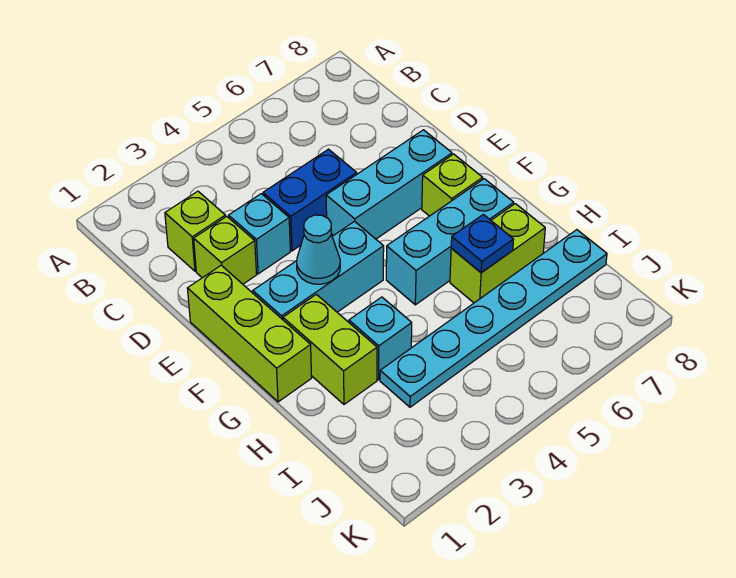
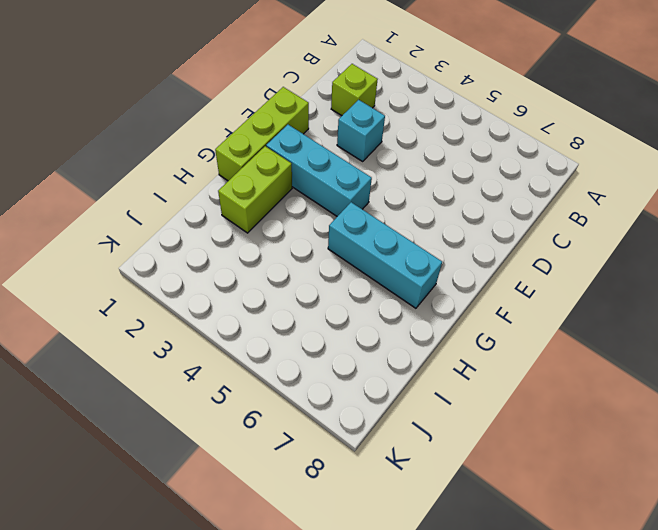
none -> lime 1x1 brick [194,216,257,284]
none -> blue 1x2 brick [263,149,357,251]
none -> cyan 1x3 brick [326,130,452,239]

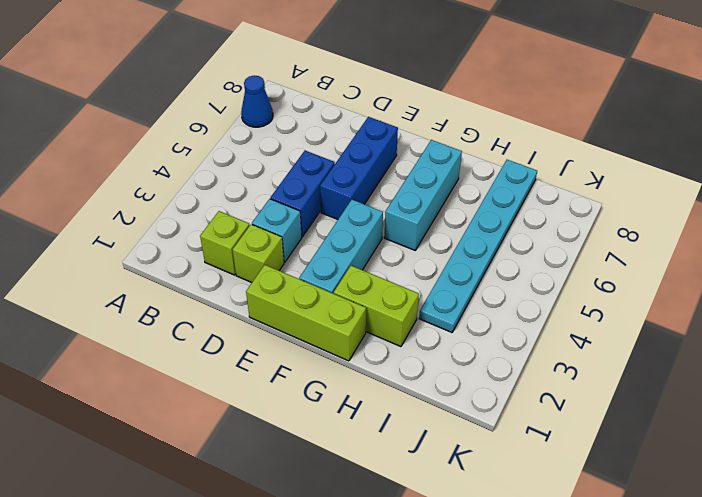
blue 1x1 cone [241,75,273,127] -> none
blue 1x3 brick [320,117,398,219] -> cyan 1x3 brick [326,130,452,239]
none -> lime 1x1 brick [422,154,483,216]
none -> cyan 1x1 brick [349,297,412,380]
none -> lime 1x2 brick [450,204,545,303]

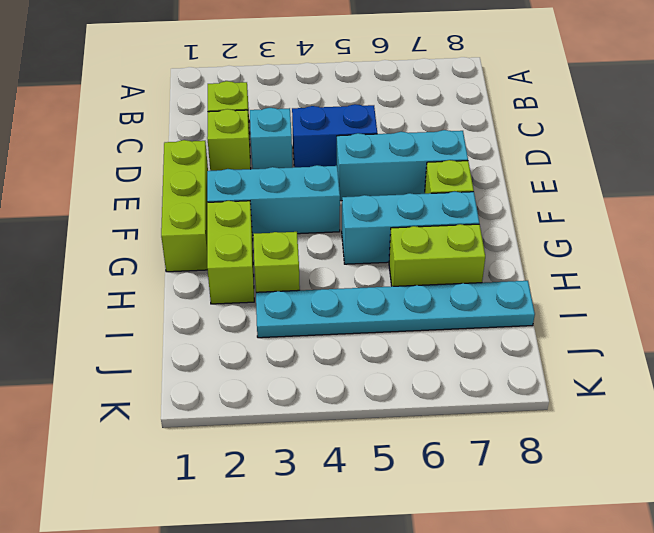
lime 1x1 brick [253,232,300,292] -> cyan 1x1 brick [349,297,412,380]
none -> cyan 1x1 cone [297,215,340,284]
none -> blue 1x1 plate [451,215,513,273]

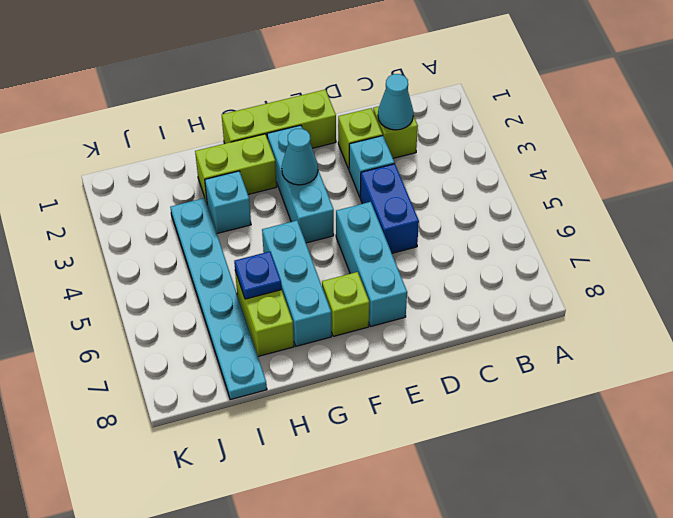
cyan 1x1 cone [378,74,413,130] -> none

